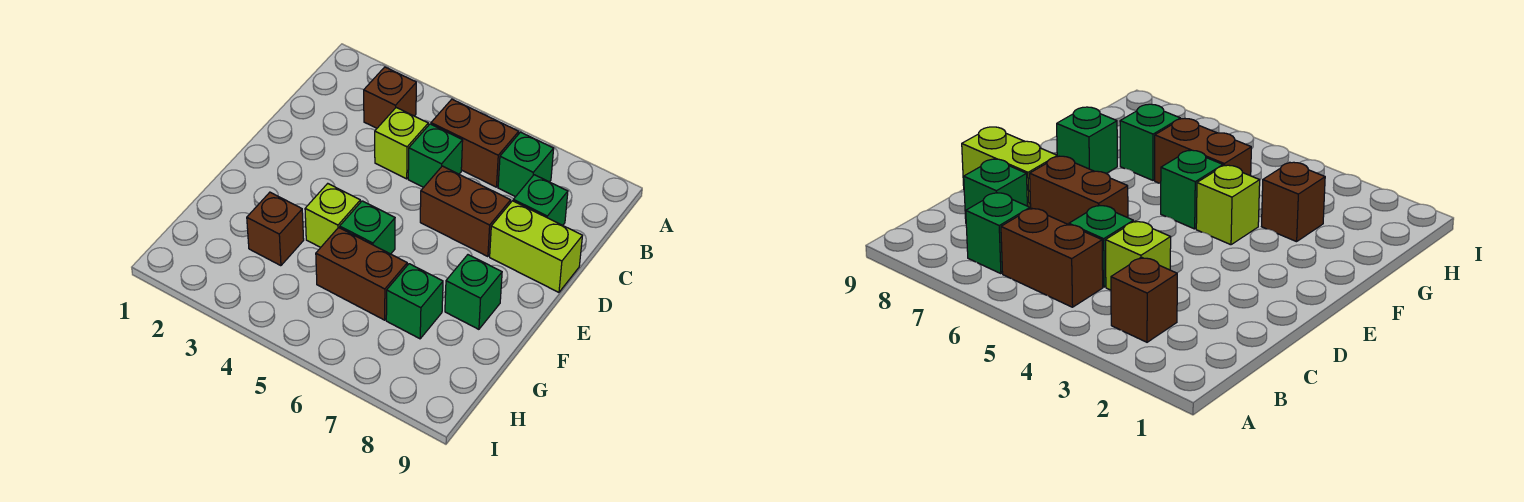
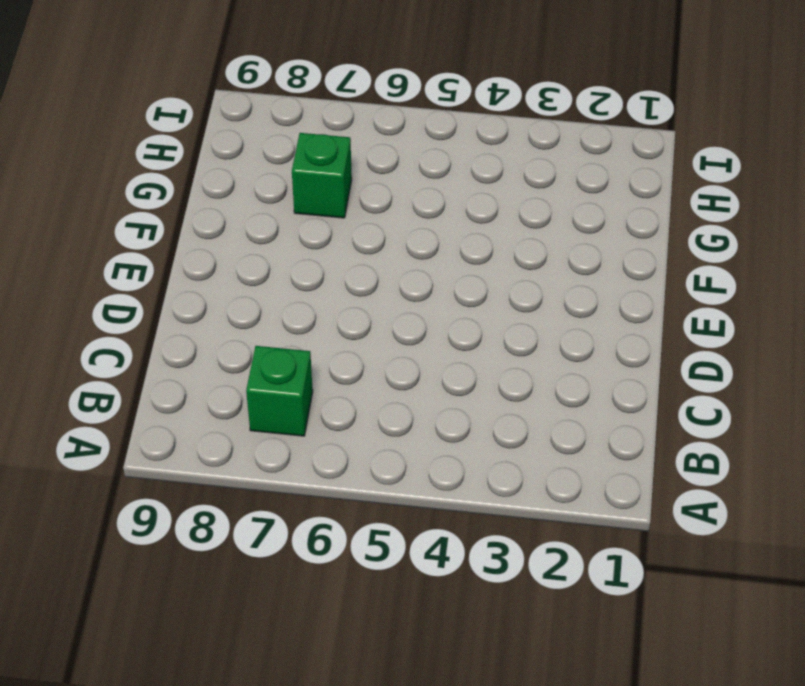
none -> brown 1x1 brick [364,67,416,128]
none -> brown 1x2 brick [431,99,519,187]
none -> lime 1x1 brick [375,108,428,179]

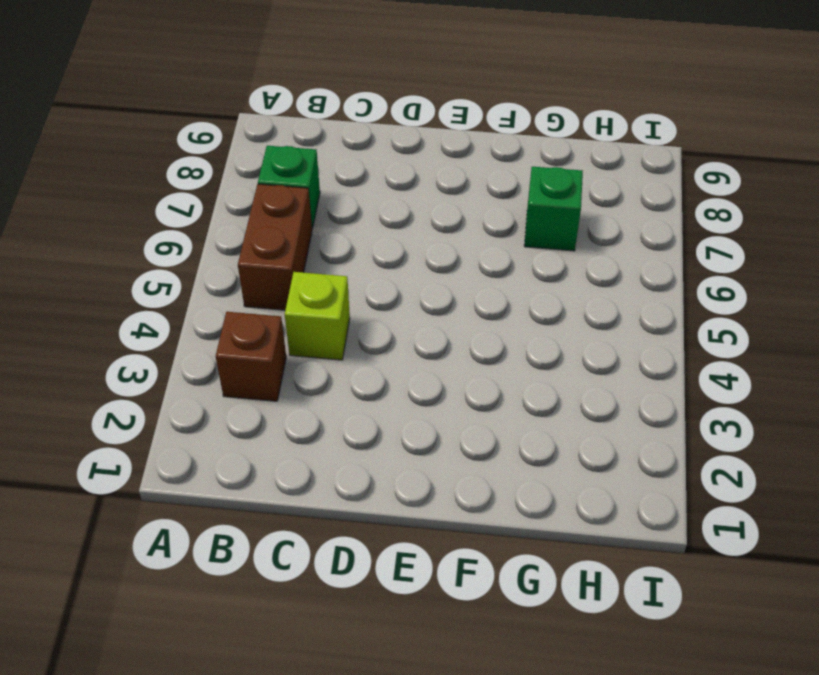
none -> green 1x1 brick [408,124,463,187]
none -> green 1x1 brick [513,175,568,225]
none -> brown 1x2 brick [420,166,511,257]

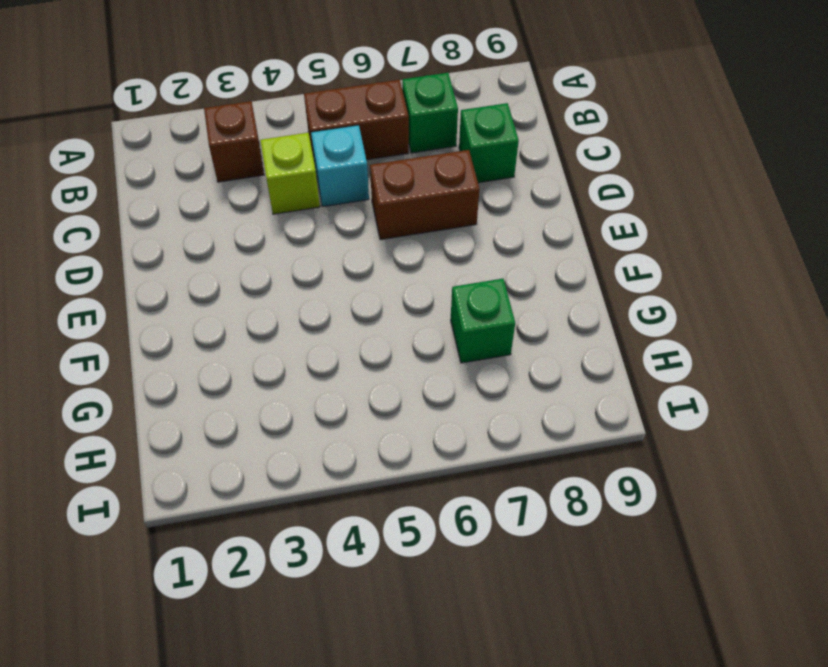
cyan 1x1 brick [311,125,369,207] -> green 1x1 brick [408,124,463,187]
none -> lime 1x2 brick [490,201,582,292]
none -> lime 1x1 brick [305,184,360,247]
none -> green 1x1 brick [340,201,395,254]

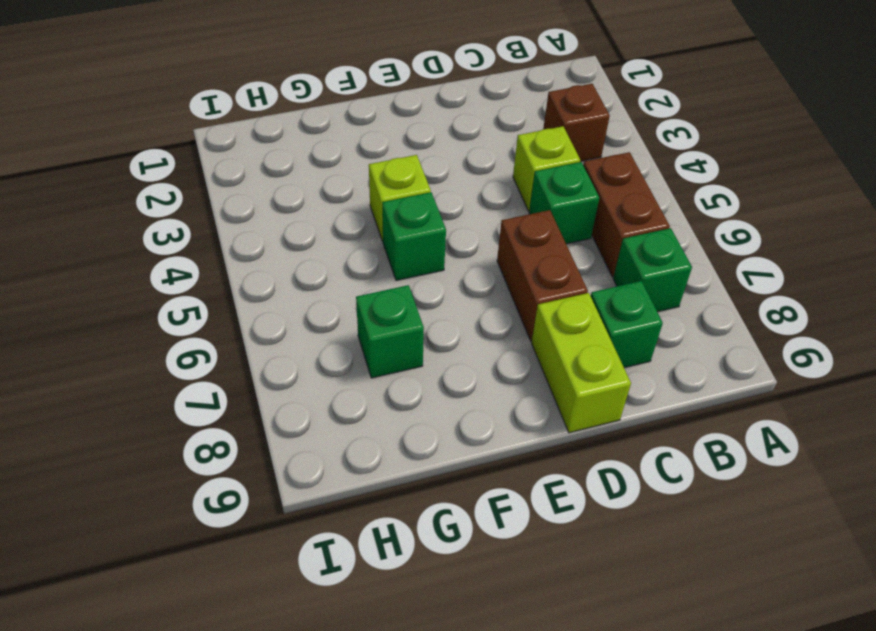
none -> green 1x1 brick [445,255,502,329]
none -> brown 1x1 brick [247,192,304,266]
none -> brown 1x2 brick [316,228,407,320]

